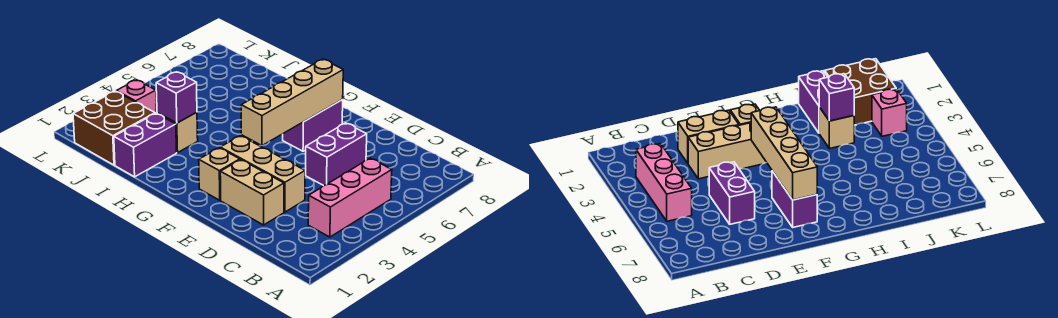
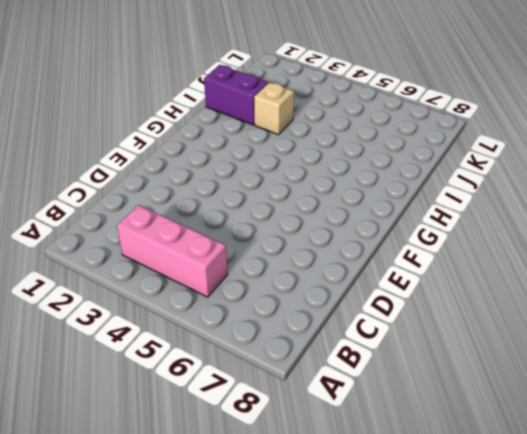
none -> tan 1x2 brick [220,160,284,225]
none -> tan 1x3 brick [220,136,305,212]
none -> purple 1x2 brick [306,123,367,186]

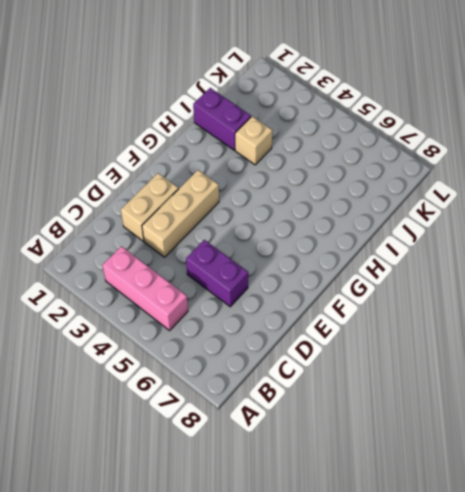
none -> tan 1x1 brick [199,148,240,200]
none -> purple 1x2 brick [283,100,343,151]
none -> brown 2x2 brick [73,91,155,165]

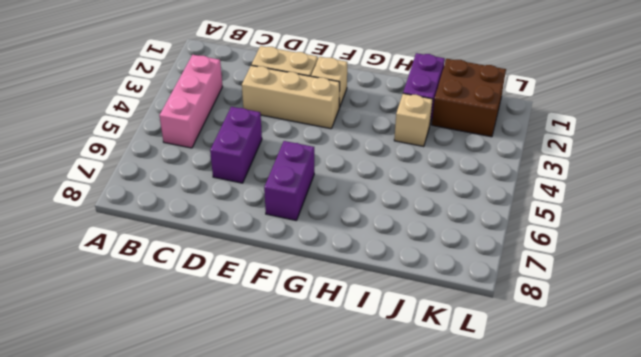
none -> pink 1x1 brick [116,80,156,114]
none -> tan 1x4 brick [241,59,343,146]
none -> purple 1x1 brick [156,72,197,123]

